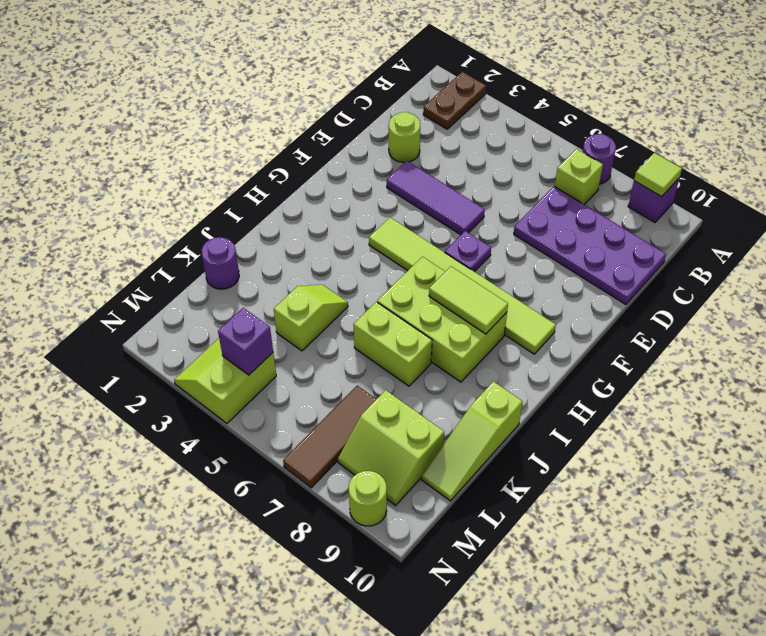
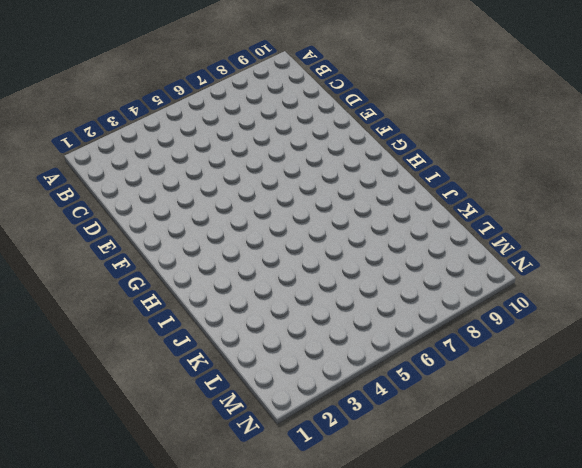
none -> brown 1x2 plate [423,72,486,129]
none -> purple 1x1 round brick [583,134,616,184]
none -> purple 1x1 brick [628,179,679,223]

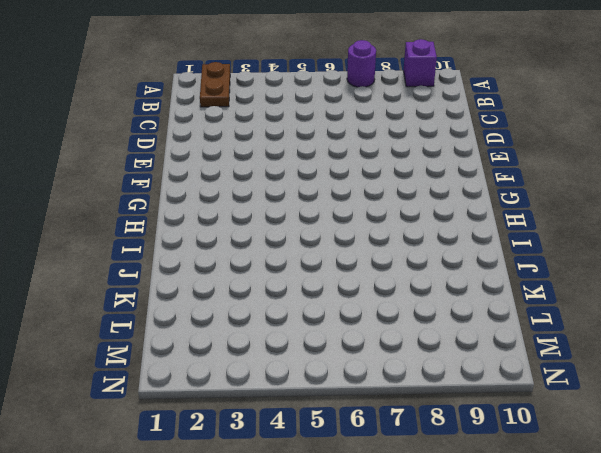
none -> lime 1x1 brick [555,149,603,204]
none -> purple 2x4 plate [514,187,666,304]
none -> lime 1x1 round brick [389,112,420,163]

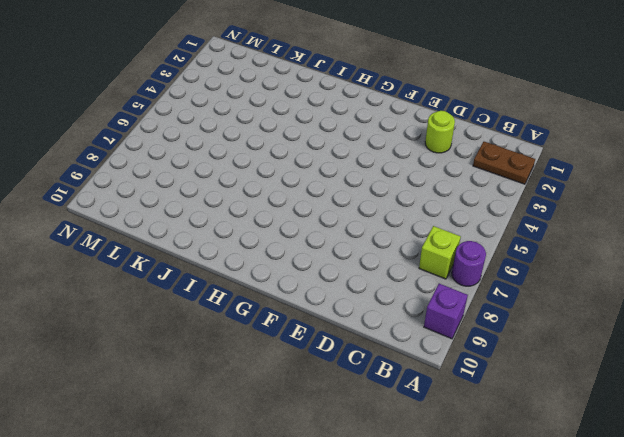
none -> purple 2x4 plate [514,187,666,304]
none -> purple 1x3 tile [387,161,485,235]
none -> purple 1x1 plate [445,231,491,272]

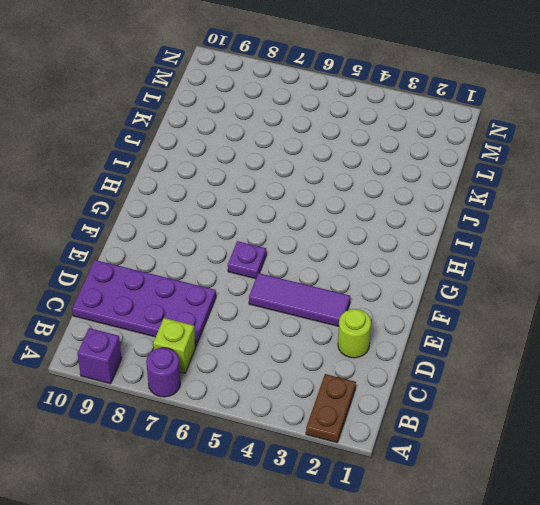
none -> lime 1x6 tile [369,218,556,354]
none -> lime 2x3 brick [377,257,507,382]
none -> lime 1x2 slope [274,285,348,351]

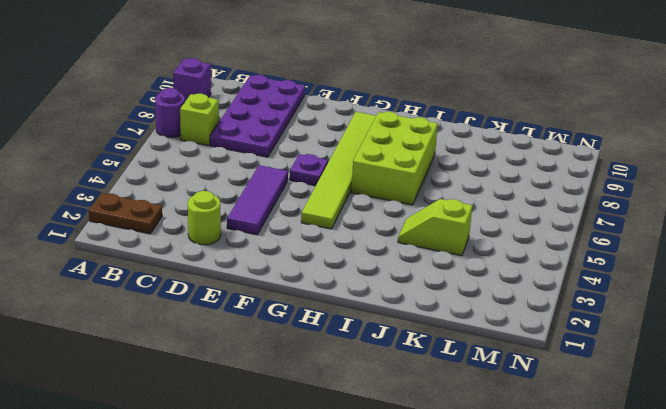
none -> lime 1x2 brick [353,302,432,386]
none -> lime 1x3 slope [422,381,523,501]
none -> purple 1x1 round brick [202,237,239,289]

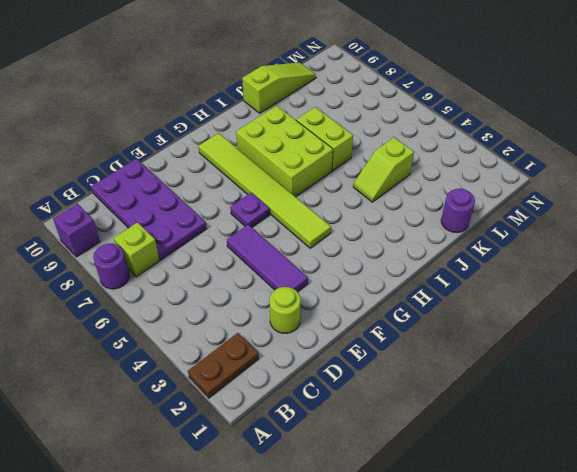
none -> brown 1x3 tile [283,386,376,488]
none -> lime 2x2 slope [338,390,444,505]
none -> lime 2x2 slope [174,338,276,423]

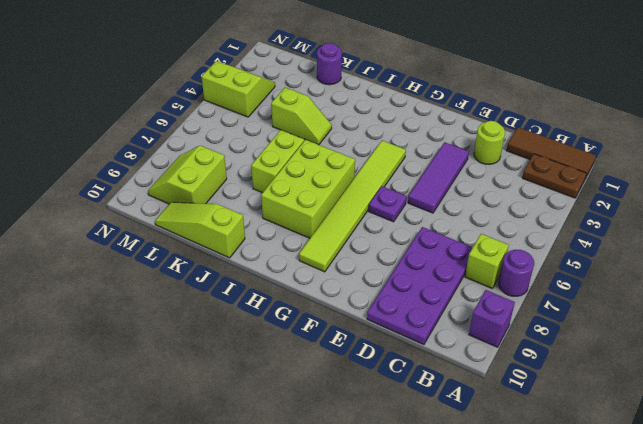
brown 1x3 tile [506,127,596,179] -> brown 1x3 tile moved to [283,386,376,488]
none -> lime 1x1 round brick [349,471,387,526]
none -> lime 1x1 tile [634,153,682,197]
none -> lime 1x2 tile [429,267,508,334]

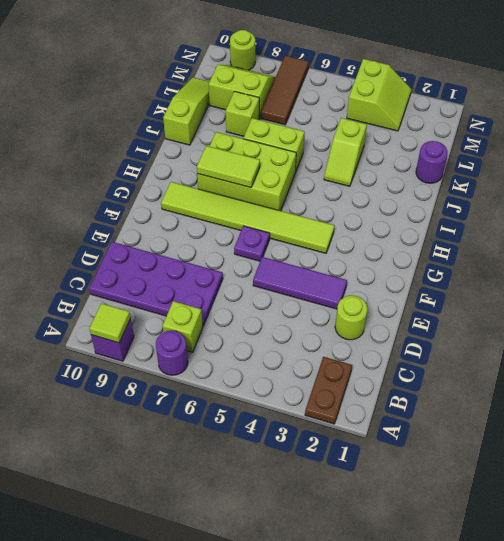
lime 1x1 brick [226,91,259,136] -> none
none -> purple 1x1 brick [218,308,273,375]

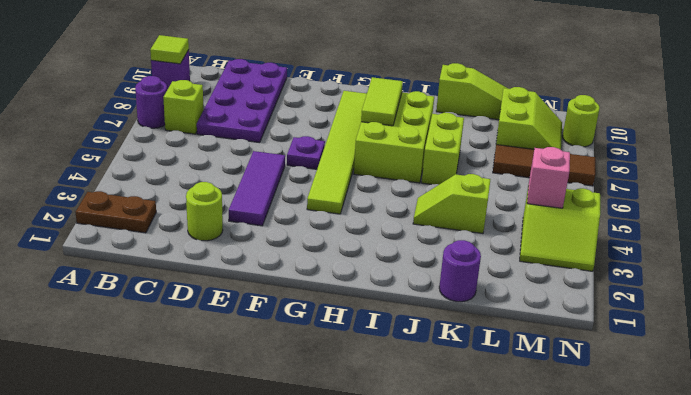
pink 1x1 brick [527,147,570,208] -> purple 1x1 brick [218,308,273,375]

